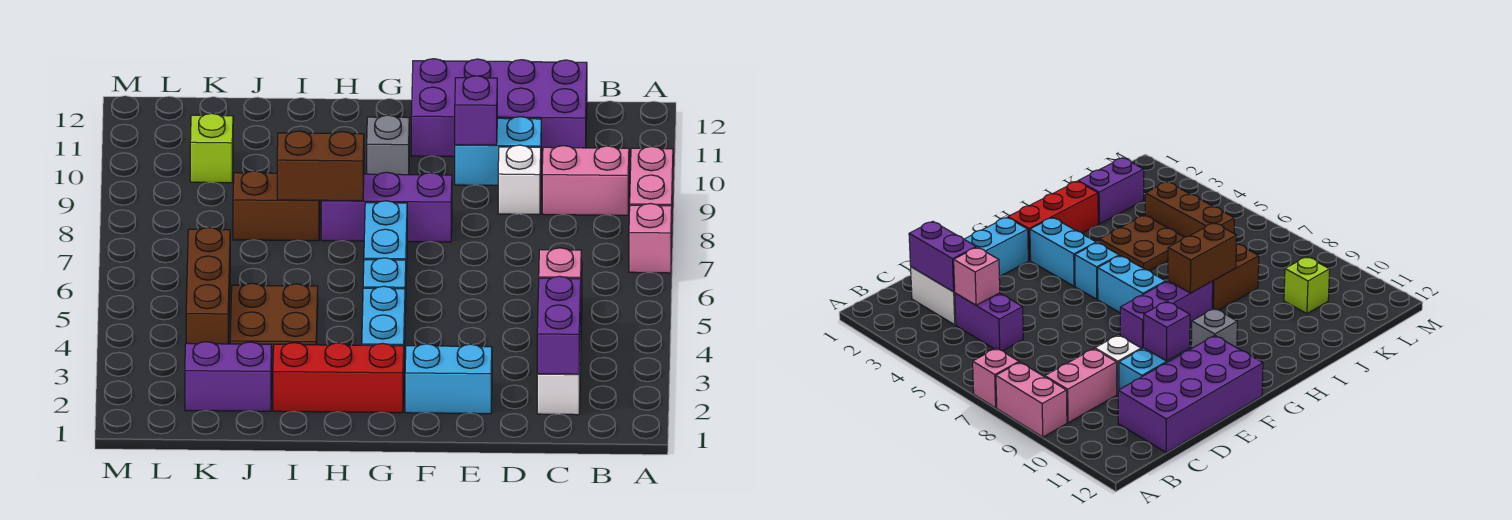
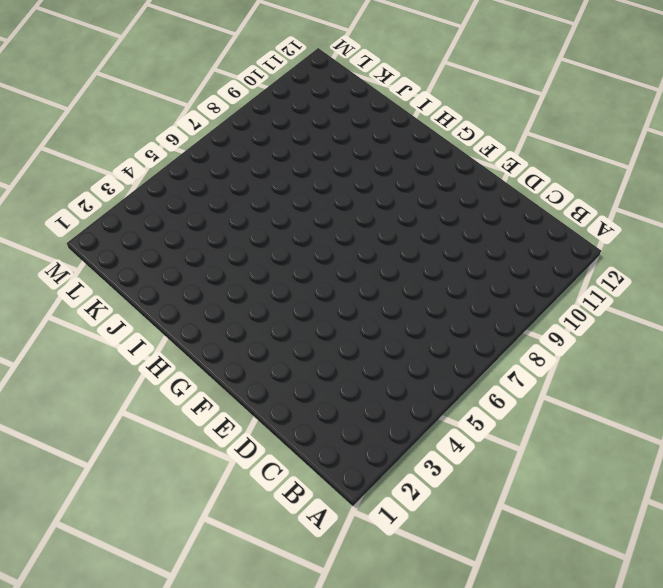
none -> pink 1x1 brick [629,204,672,273]
none -> pink 1x2 brick [630,147,673,208]
none -> pink 1x2 brick [542,146,629,215]

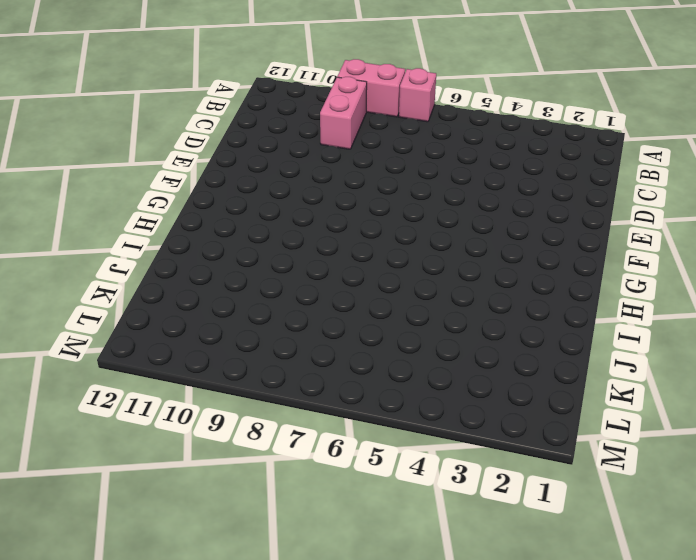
none -> white 1x2 brick [537,326,581,415]
none -> purple 1x2 brick [955,293,1023,351]
none -> purple 2x4 brick [411,59,587,157]

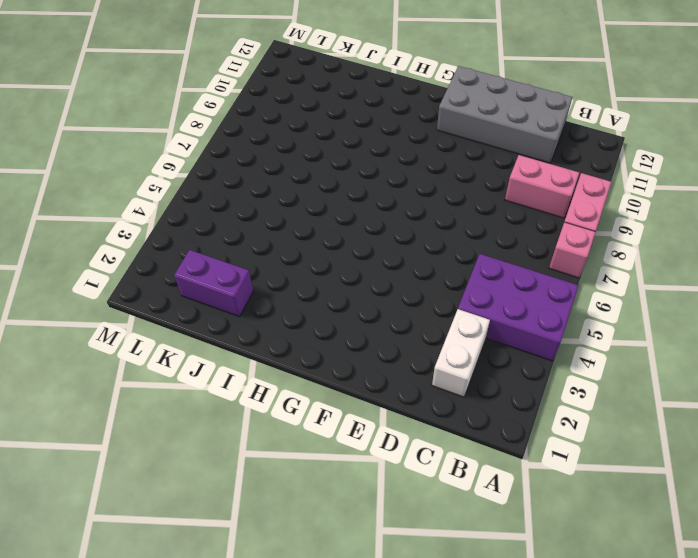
purple 2x3 brick [458,254,578,361] -> purple 1x2 brick [955,293,1023,351]
grey 2x4 brick [437,66,573,163] -> purple 2x4 brick [411,59,587,157]
none -> white 1x1 brick [498,145,541,214]
none -> cyan 1x2 brick [455,117,541,185]
none -> cyan 1x2 brick [405,344,492,414]

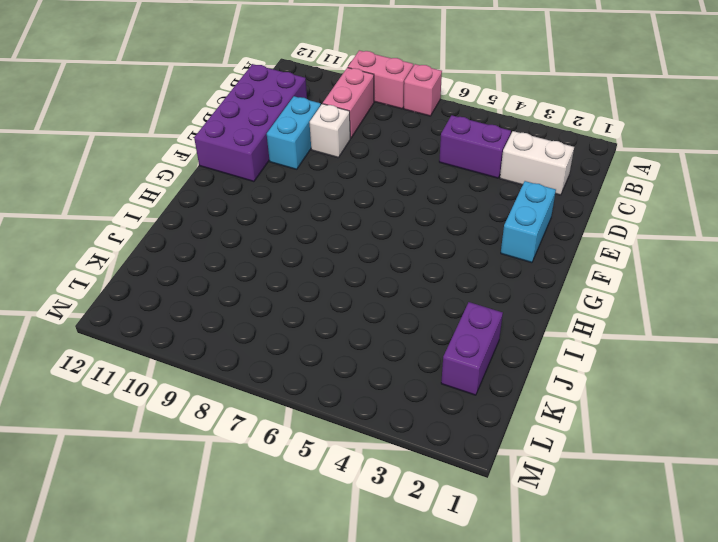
none -> purple 1x3 brick [321,172,452,242]
none -> red 1x3 brick [273,343,404,413]
none -> cyan 1x2 brick [362,286,405,353]

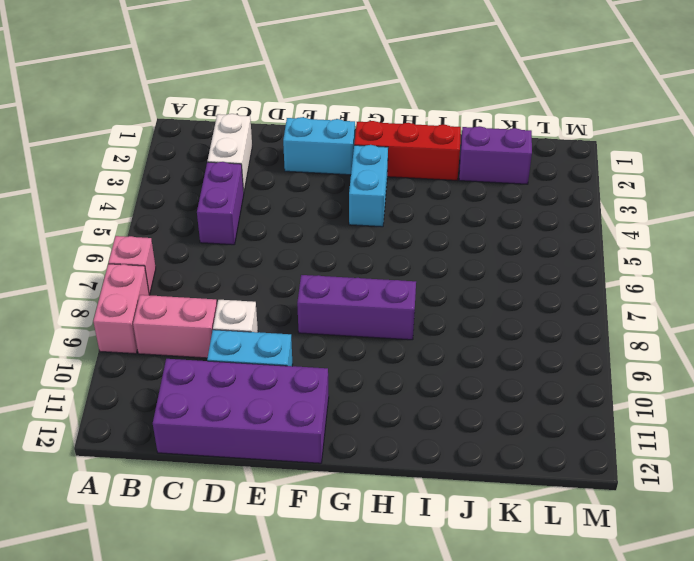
none -> cyan 1x1 brick [363,258,406,313]
none -> cyan 1x2 brick [364,201,407,272]
none -> grey 1x1 brick [367,115,409,175]

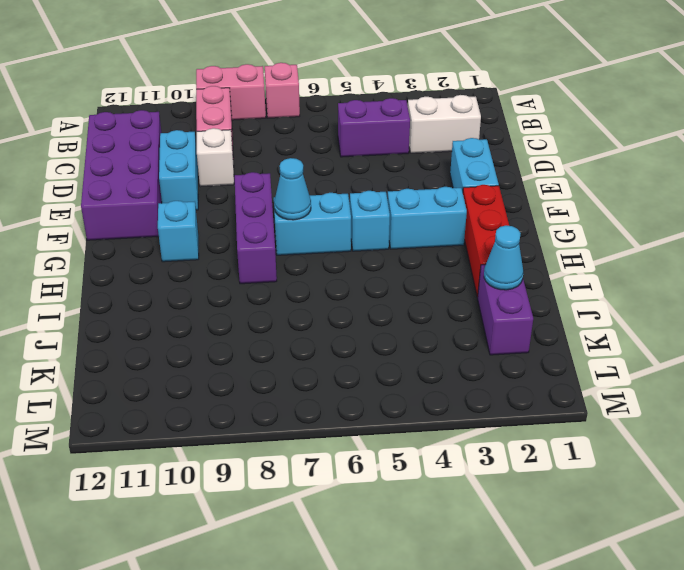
cyan 1x1 cone [274,158,311,220] -> none
cyan 1x1 brick [158,201,199,262] -> grey 1x1 brick [367,115,409,175]
cyan 1x1 cone [484,226,523,290] -> none
none -> brown 2x2 plate [230,283,318,354]
none -> brown 1x2 brick [233,171,320,241]
none -> brown 1x3 brick [186,228,230,344]

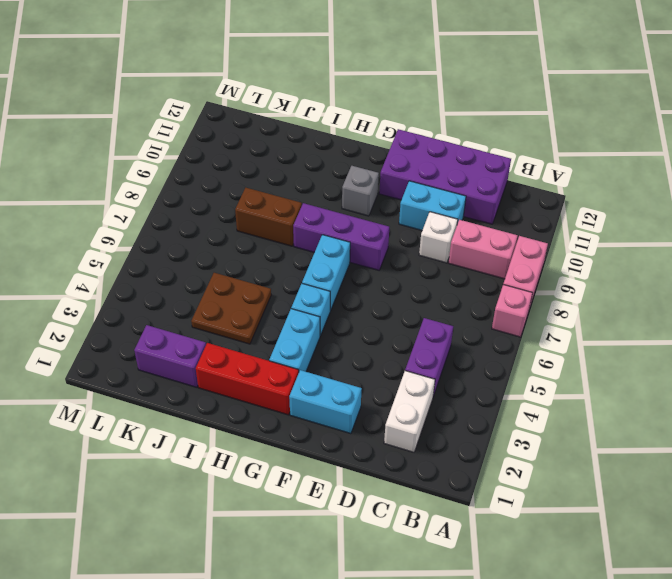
none -> brown 1x3 brick [186,228,230,344]
none -> lime 1x1 brick [190,113,233,183]
none -> purple 1x2 brick [537,276,581,374]

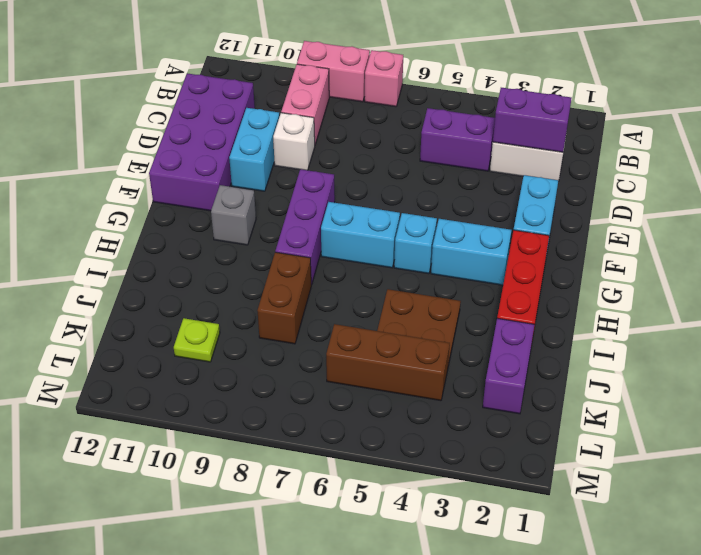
lime 1x1 plate [174,318,220,362] -> lime 1x1 brick [190,113,233,183]
none -> pink 1x1 brick [539,248,581,279]
none -> purple 1x1 brick [455,76,497,145]
none -> brown 1x2 brick [277,131,364,201]

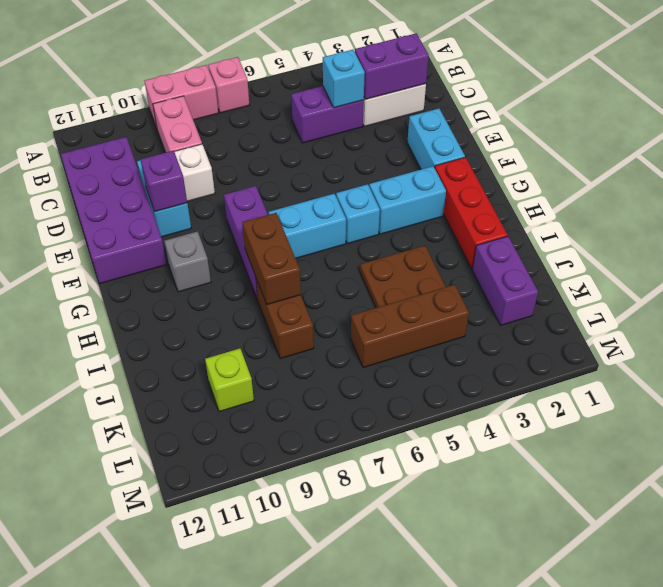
cyan 1x1 brick [323,50,365,108] -> pink 1x1 brick [539,248,581,279]

